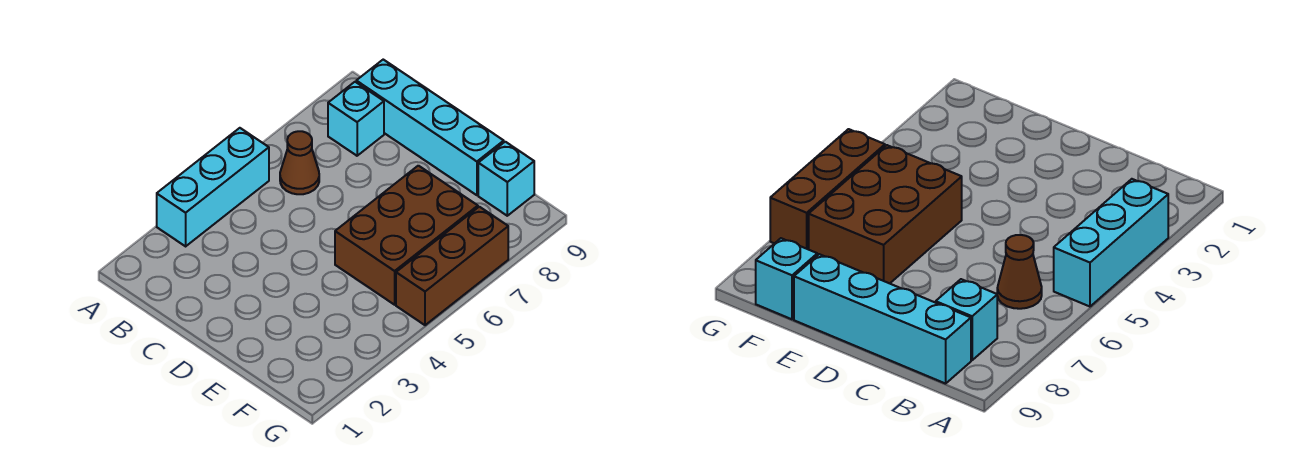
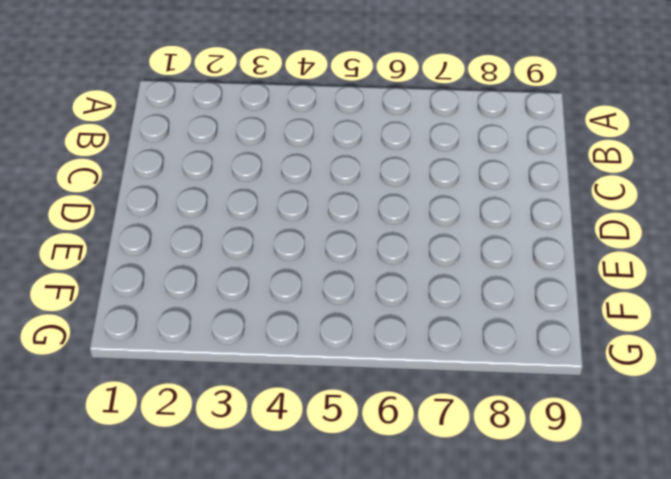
none -> cyan 1x3 brick [157,128,269,246]
none -> brown 1x1 cone [280,131,319,194]

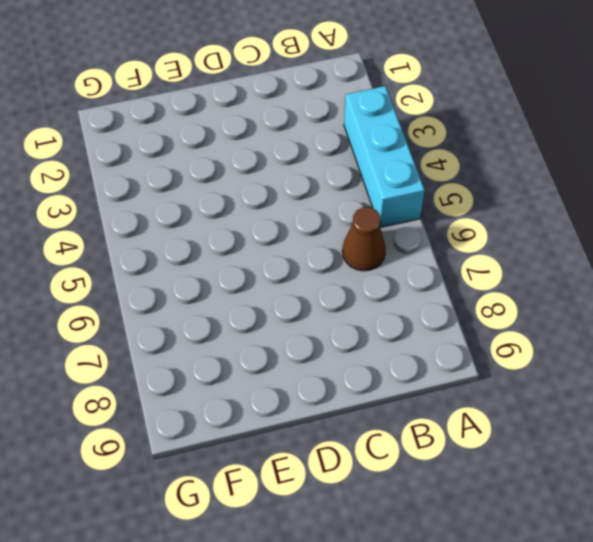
none -> cyan 1x1 brick [328,82,384,156]
none -> cyan 1x4 brick [356,60,504,195]

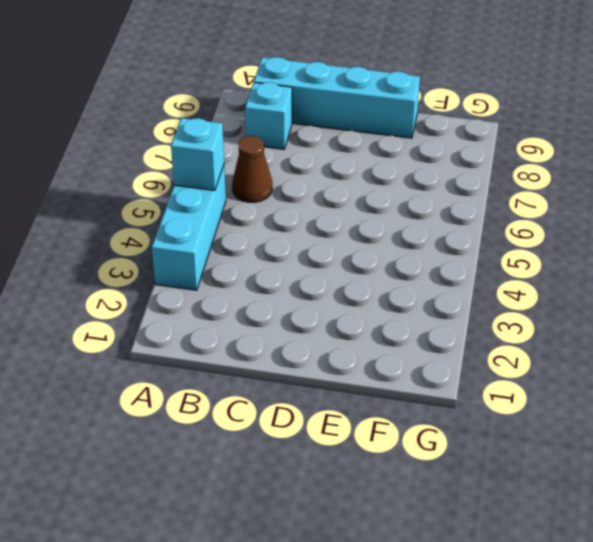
cyan 1x1 brick [171,118,224,190] -> cyan 1x1 brick moved to [478,142,534,216]
none -> brown 2x3 brick [335,166,478,305]
none -> brown 1x3 brick [396,207,508,325]

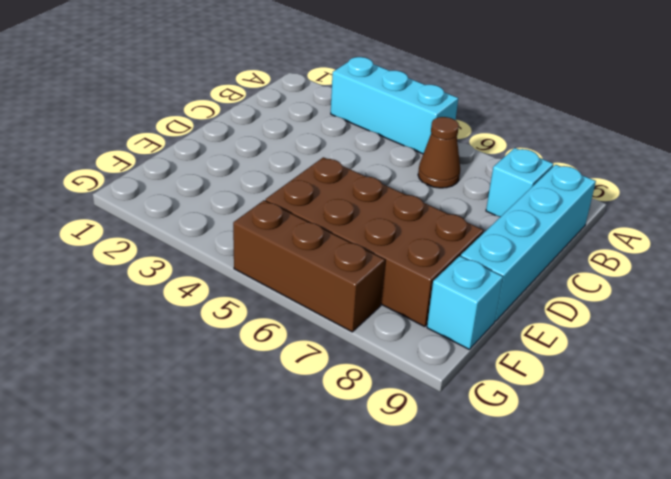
brown 2x4 brick [265,157,484,327] -> brown 2x3 brick [335,166,478,305]

